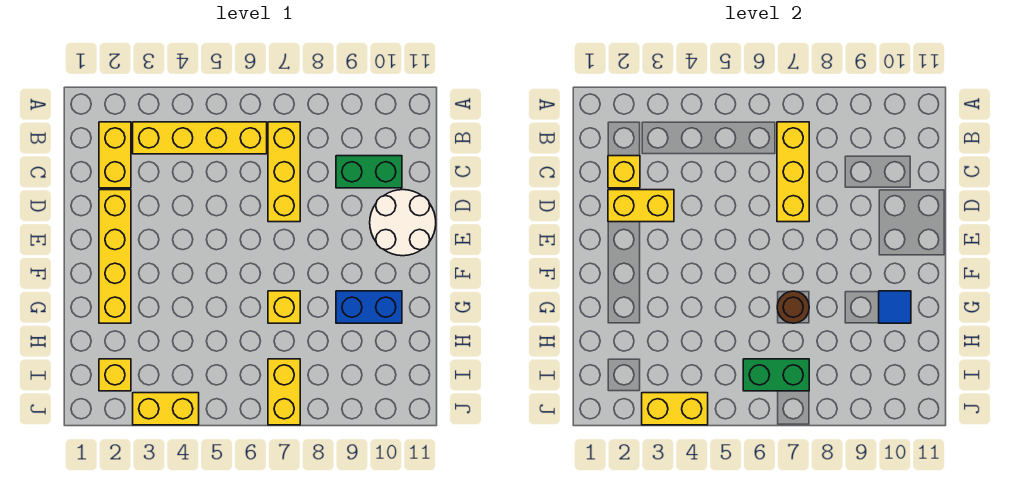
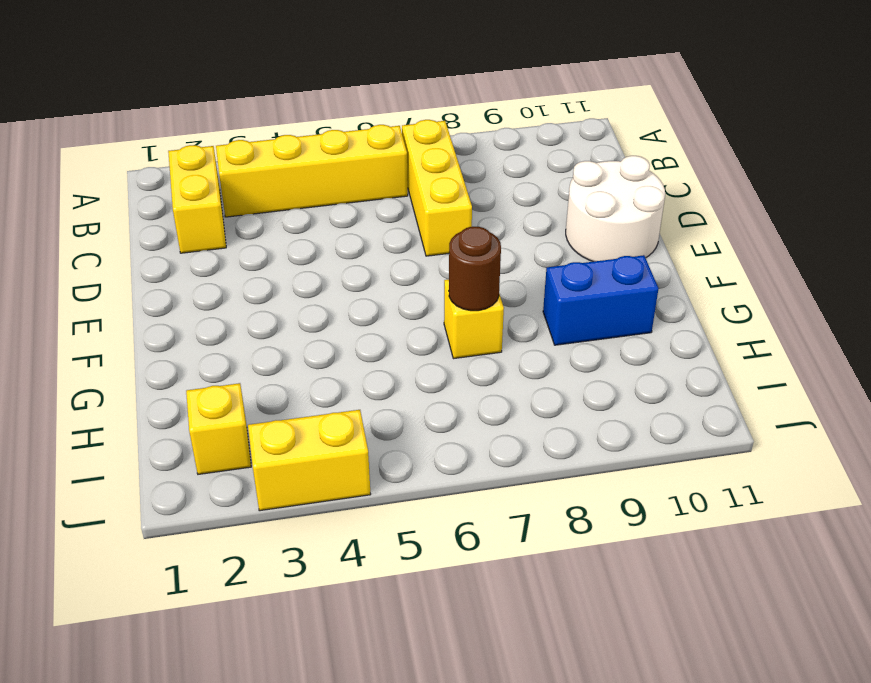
none -> green 1x2 brick [336,156,402,188]
none -> yellow 1x4 brick [99,190,131,323]
none -> yellow 1x2 brick [268,359,300,425]

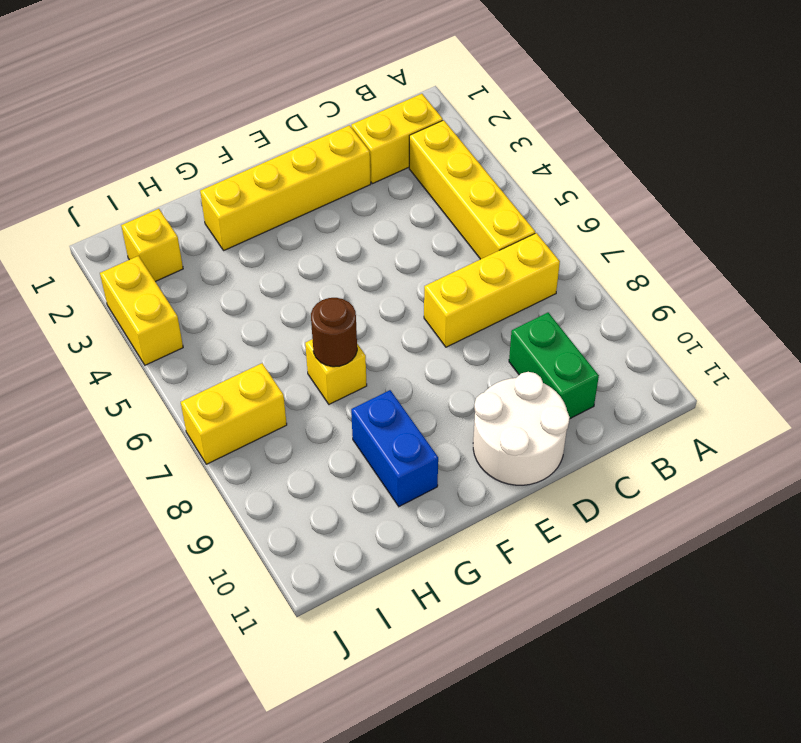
none -> yellow 1x3 brick [777,122,809,222]
none -> yellow 1x1 brick [608,156,640,188]
none -> yellow 1x2 brick [608,190,674,222]

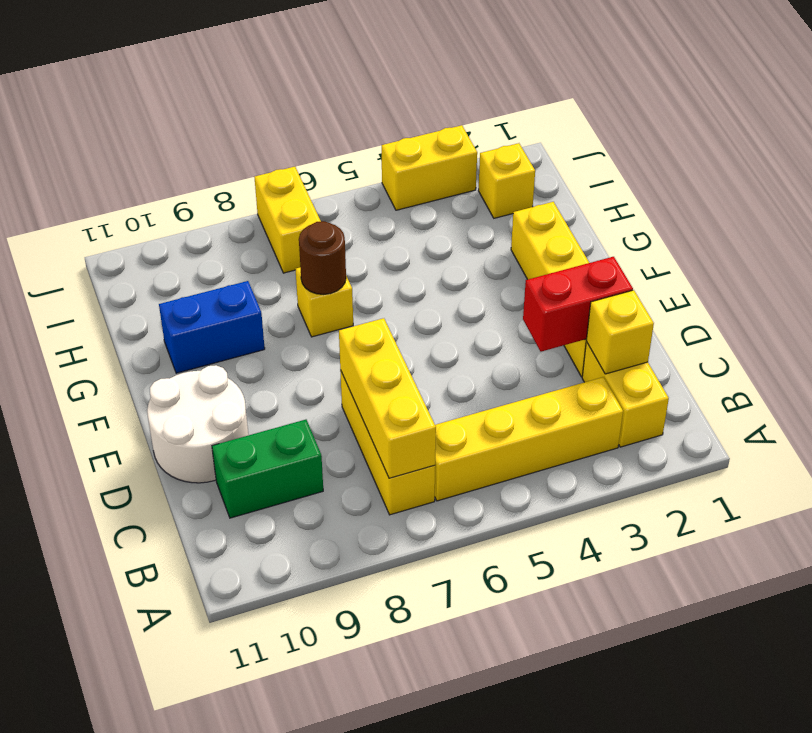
red 1x2 brick [523,257,633,352] -> yellow 1x2 brick [608,190,674,222]
none -> blue 1x1 tile [879,291,911,323]
none -> green 1x2 brick [743,359,809,391]
none -> yellow 1x2 brick [642,393,708,425]

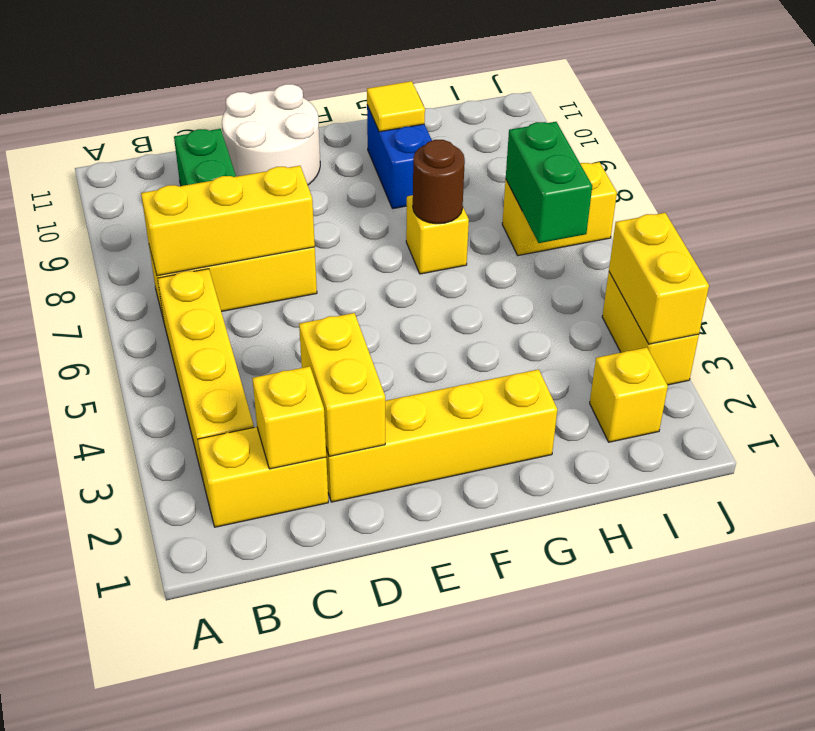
yellow 1x1 tile [367,81,425,132] -> blue 1x1 tile [879,291,911,323]

